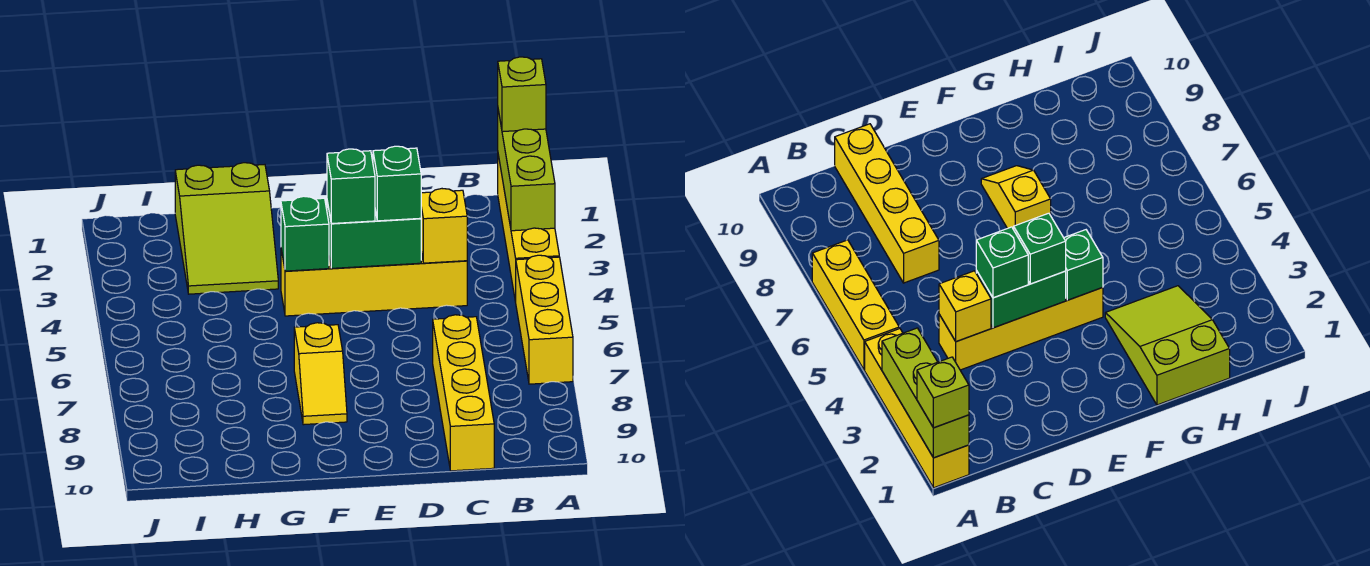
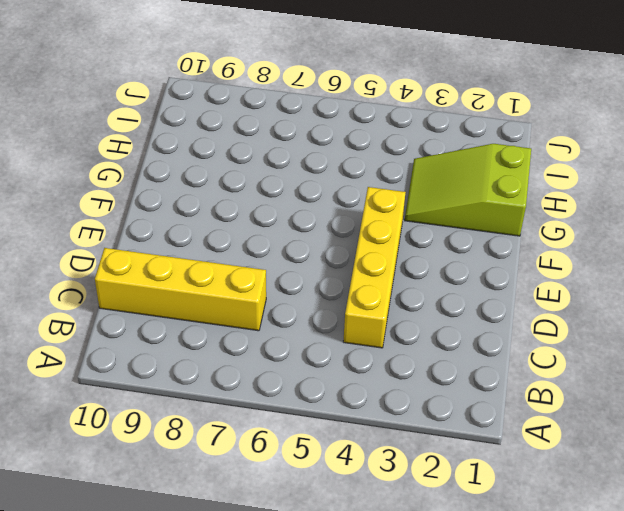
none -> yellow 1x4 brick [498,155,559,302]
none -> yellow 1x3 brick [516,255,573,384]
none -> yellow 1x2 slope [294,323,347,425]

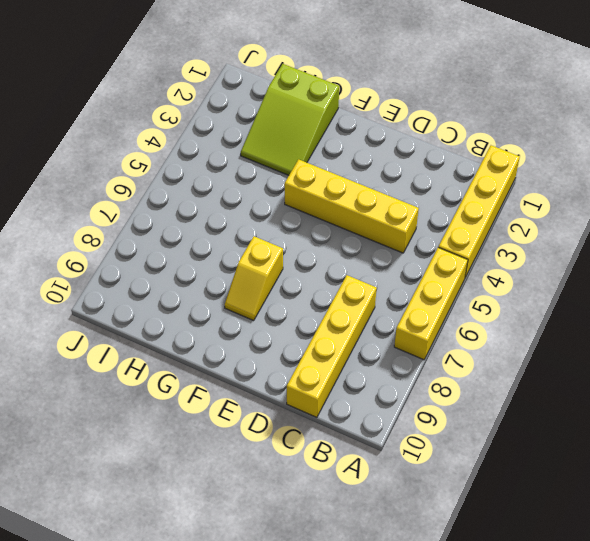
none -> lime 1x3 brick [498,110,555,231]
none -> yellow 1x1 brick [421,189,467,263]
none -> green 1x2 brick [327,201,421,268]

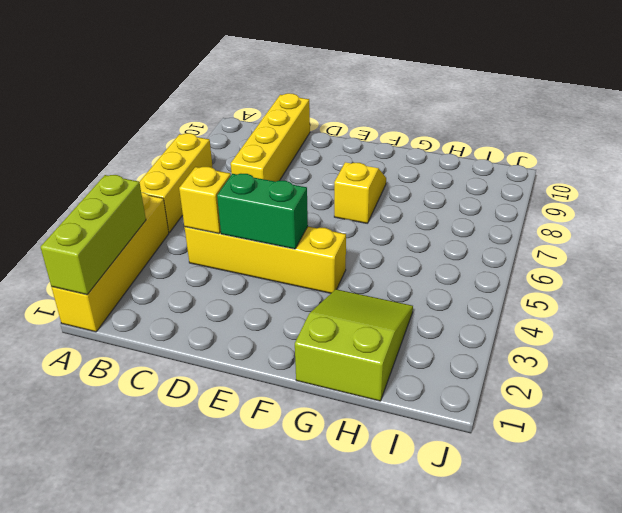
none -> green 1x1 brick [281,196,329,271]
none -> lime 1x1 brick [498,57,546,132]
none -> green 1x1 brick [373,146,421,221]

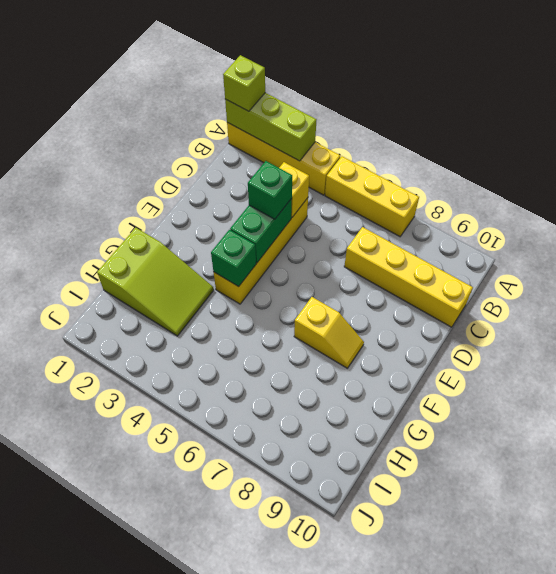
none -> green 1x1 brick [327,149,375,224]

